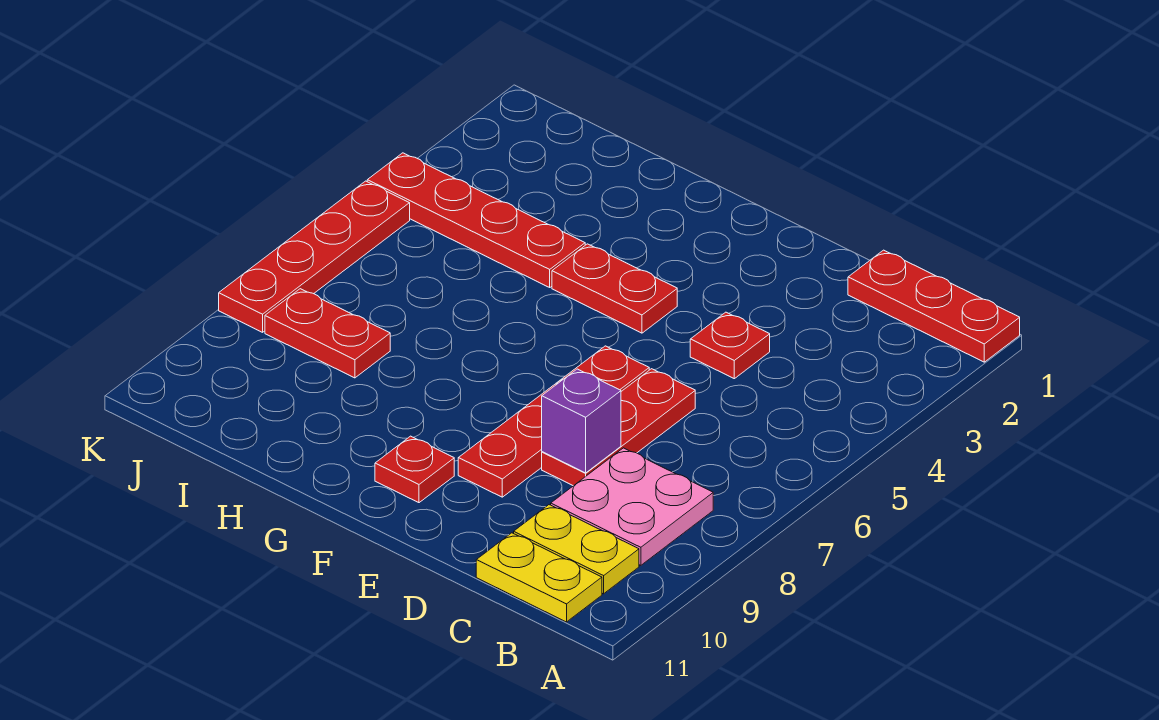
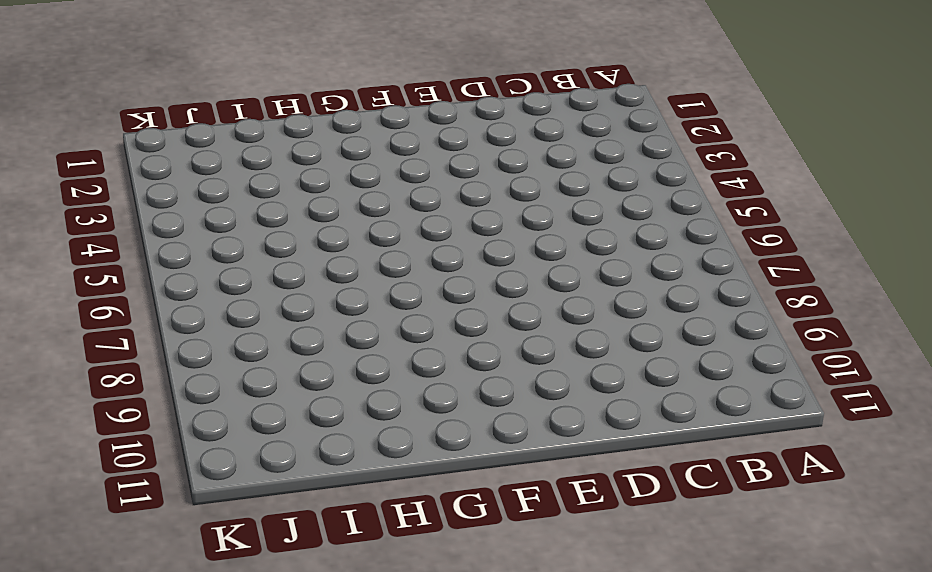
none -> red 1x3 plate [848,250,1020,362]
none -> pink 2x2 plate [551,448,713,565]
none -> yellow 1x2 plate [514,505,639,594]

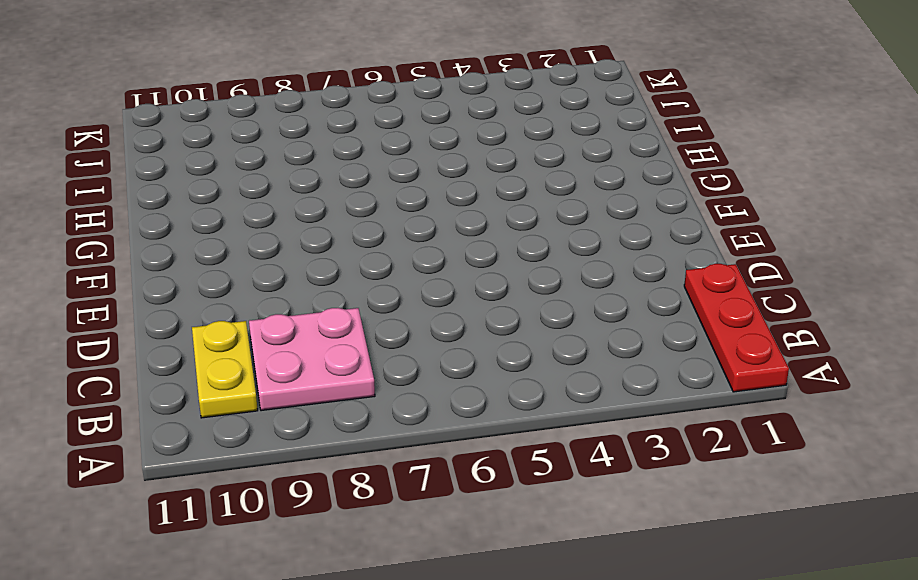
none -> yellow 1x2 plate [476,533,602,622]
none -> red 1x1 plate [690,312,770,379]
none -> red 1x3 plate [542,369,695,486]

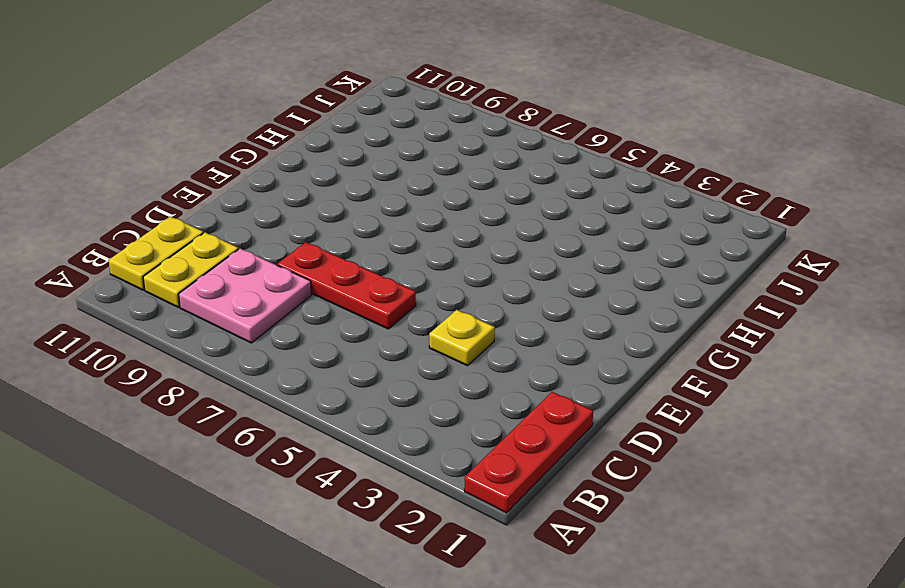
yellow 1x1 plate [429,310,495,366] -> red 1x1 plate [690,312,770,379]
none -> red 1x4 plate [458,346,649,497]
none -> red 1x2 plate [552,244,677,333]
none -> red 1x1 plate [375,436,454,503]

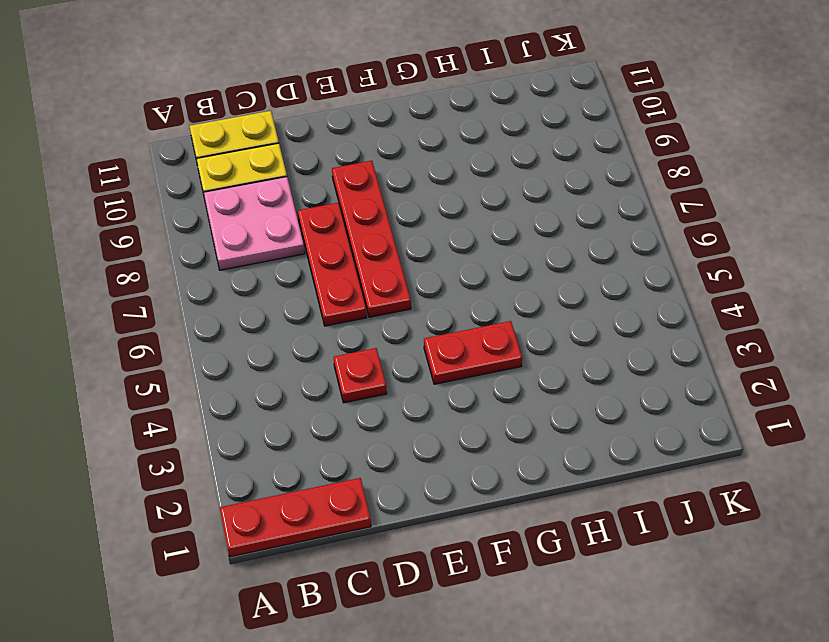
none -> red 1x1 plate [375,436,454,503]
none -> red 1x4 plate [367,153,585,287]
none -> red 1x2 plate [265,289,390,378]

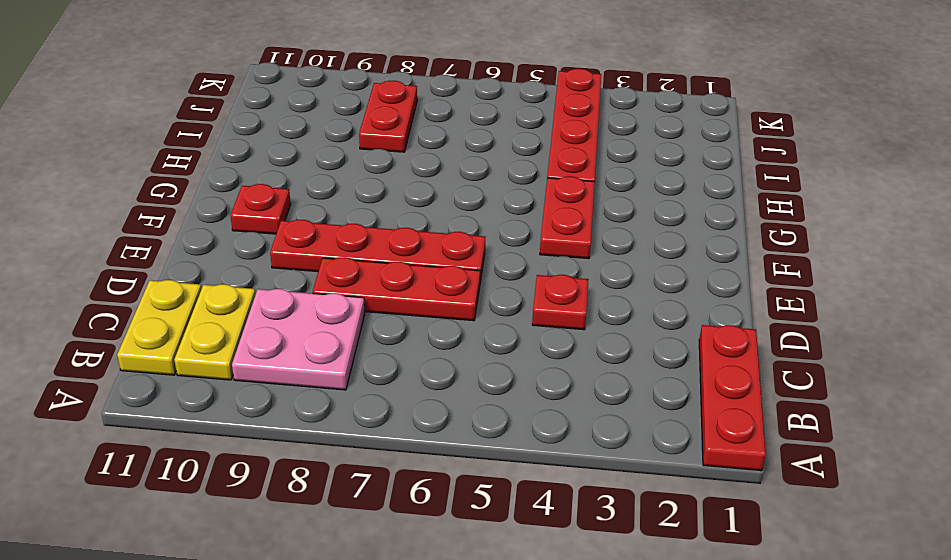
none -> red 1x4 plate [219,181,410,332]
none -> purple 1x1 brick [542,369,621,473]

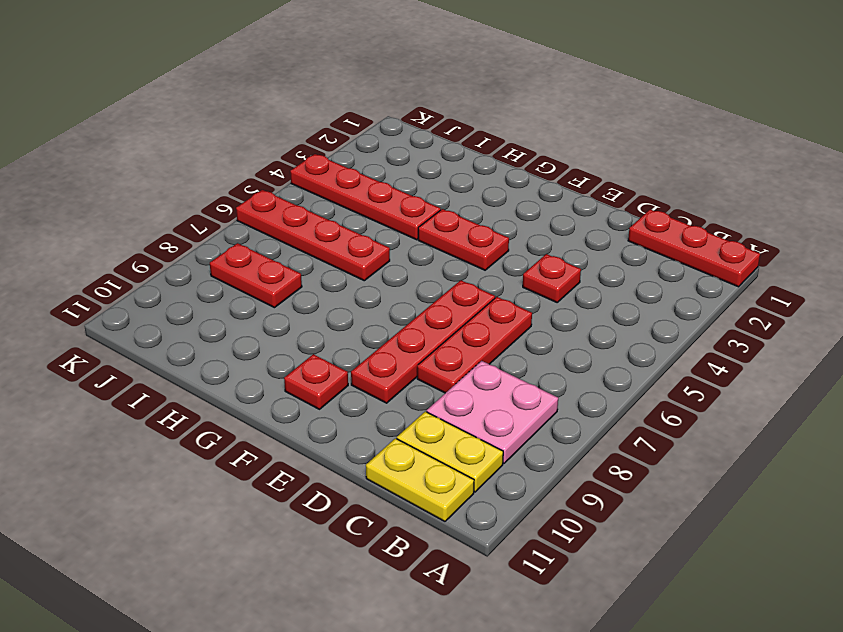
red 1x4 plate [236,190,390,281] -> red 1x4 plate turned to [219,181,410,332]
none -> purple 1x1 brick [542,369,621,473]

